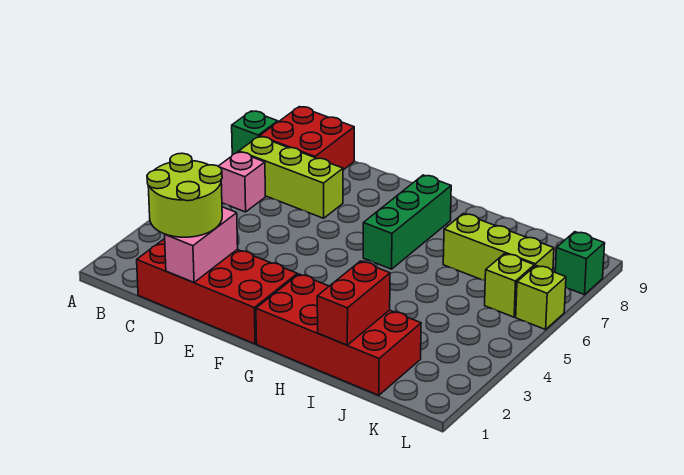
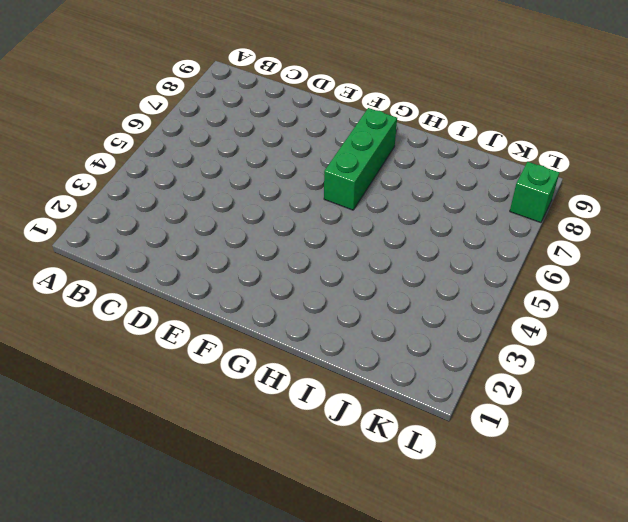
none -> green 1x1 brick [232,111,278,155]
none -> pink 1x1 brick [218,152,265,212]
none -> lime 1x3 brick [239,136,343,218]

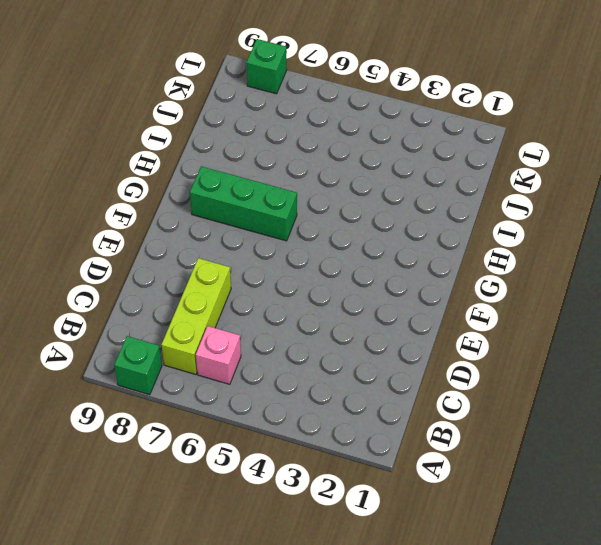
none -> red 2x2 brick [260,107,354,170]
none -> red 2x4 brick [137,239,297,344]
none -> red 2x4 brick [256,274,421,395]

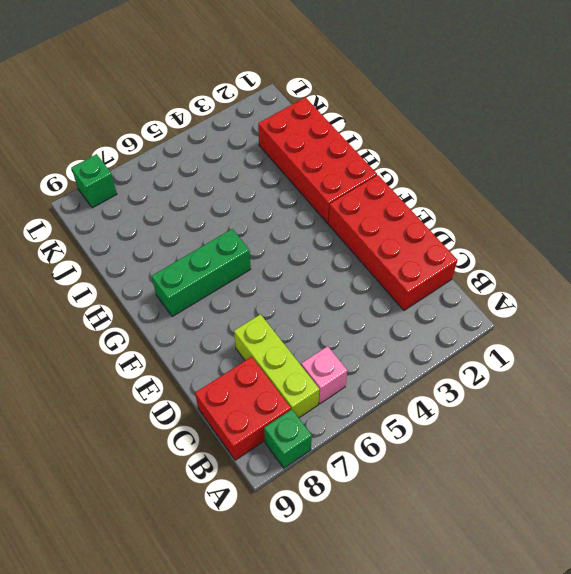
none -> lime 1x3 brick [443,214,554,280]
none -> lime 1x1 brick [485,254,534,317]
none -> lime 1x1 brick [516,266,566,330]

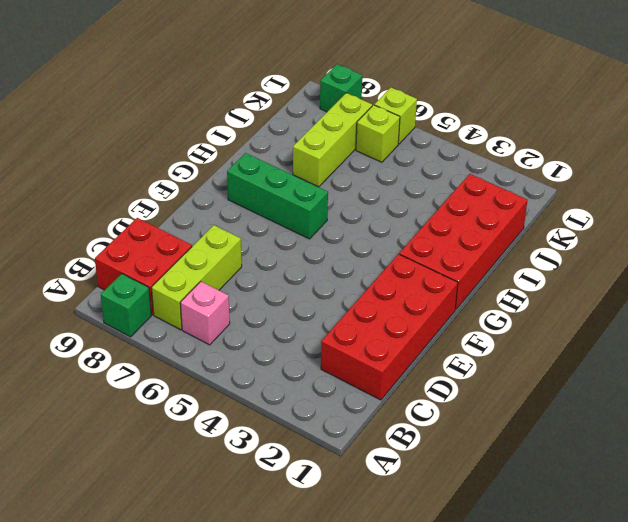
none -> pink 1x2 brick [165,207,238,282]
none -> red 1x2 brick [317,261,390,345]
none -> lime 2x2 round brick [147,153,222,237]

